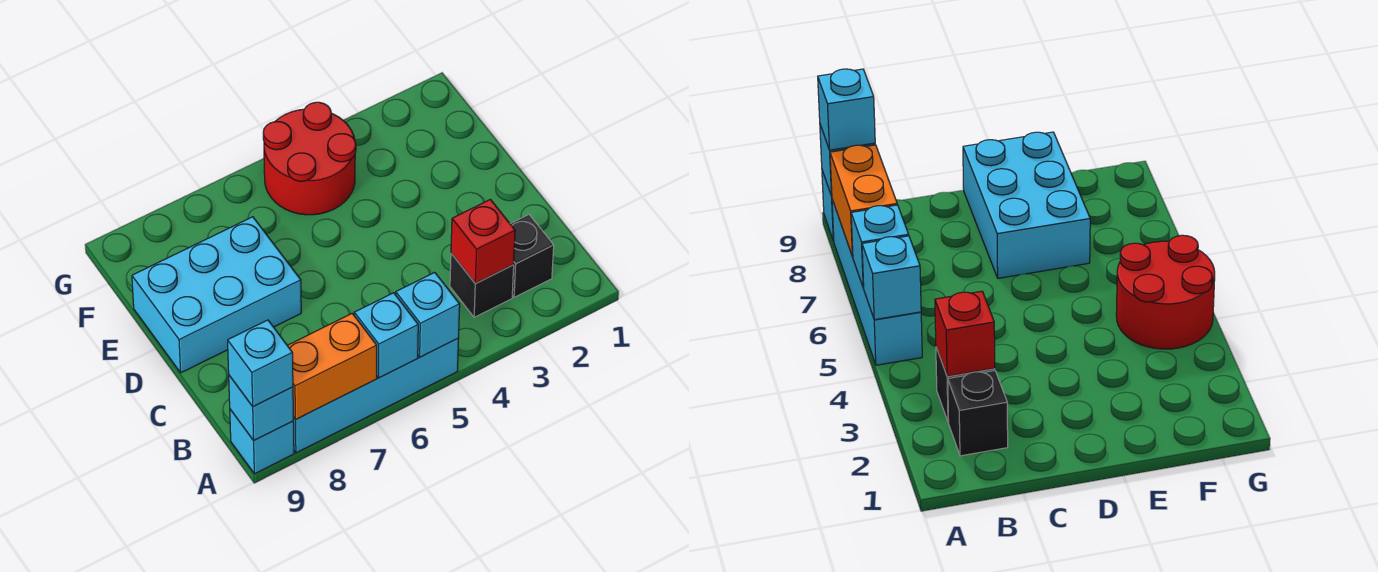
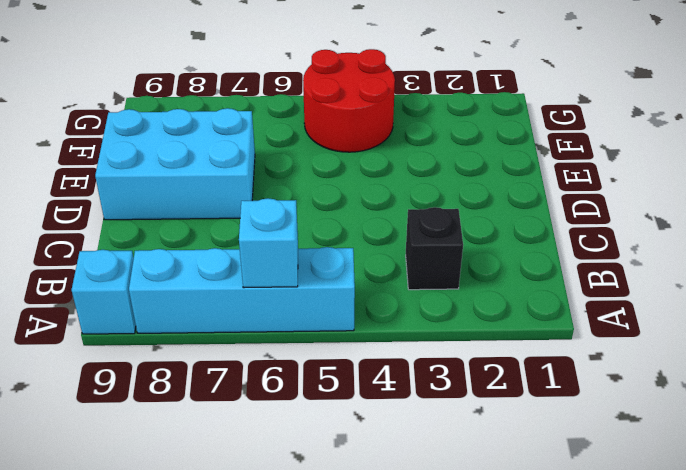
none -> black 1x1 brick [511,215,554,297]
none -> cyan 1x1 brick [396,272,460,357]
none -> orange 1x2 brick [287,313,377,420]

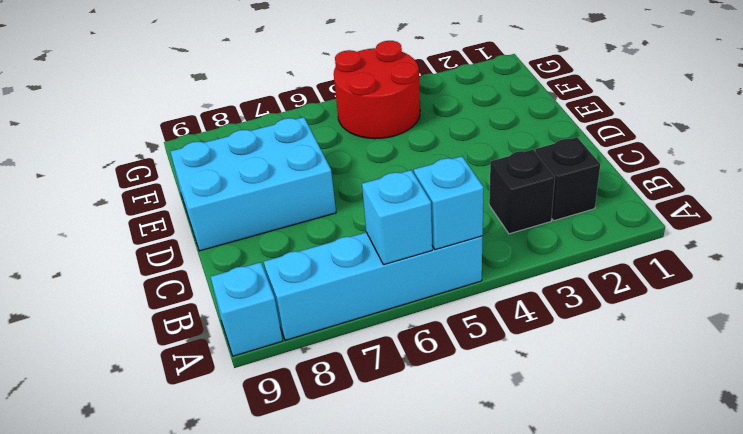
none -> orange 1x2 brick [287,313,377,420]
none -> cyan 1x1 brick [229,375,293,440]
none -> red 1x1 brick [451,199,515,284]

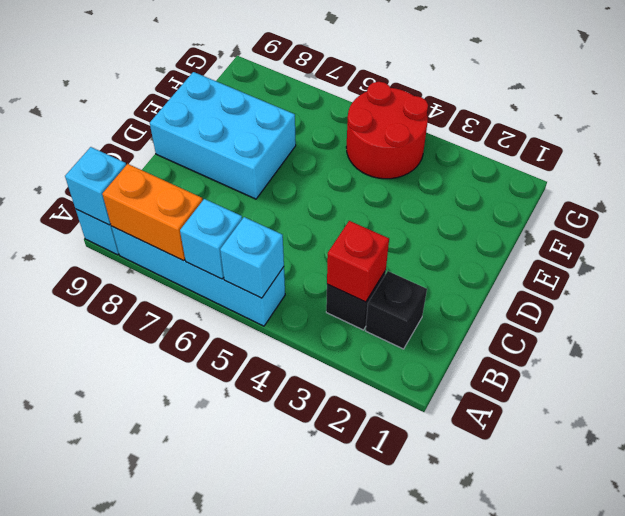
none -> cyan 1x1 brick [228,320,293,407]

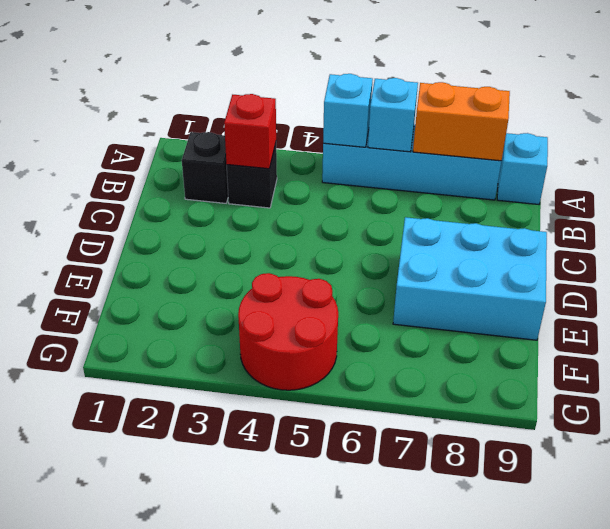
none -> cyan 1x1 brick [229,375,293,440]
none -> cyan 1x1 brick [228,320,293,407]

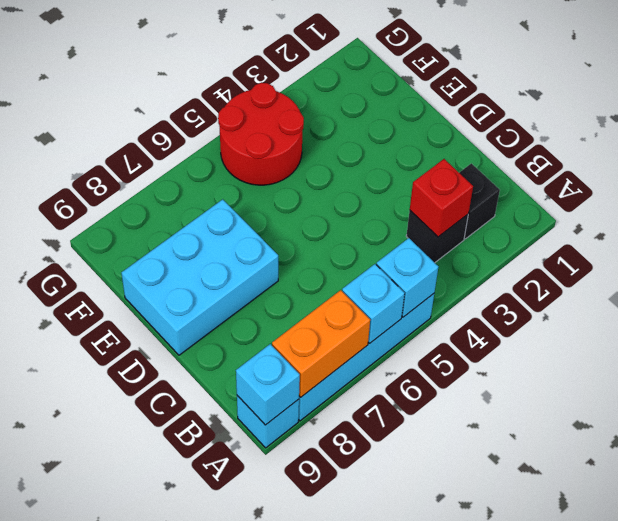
none -> cyan 1x1 brick [228,320,293,407]

